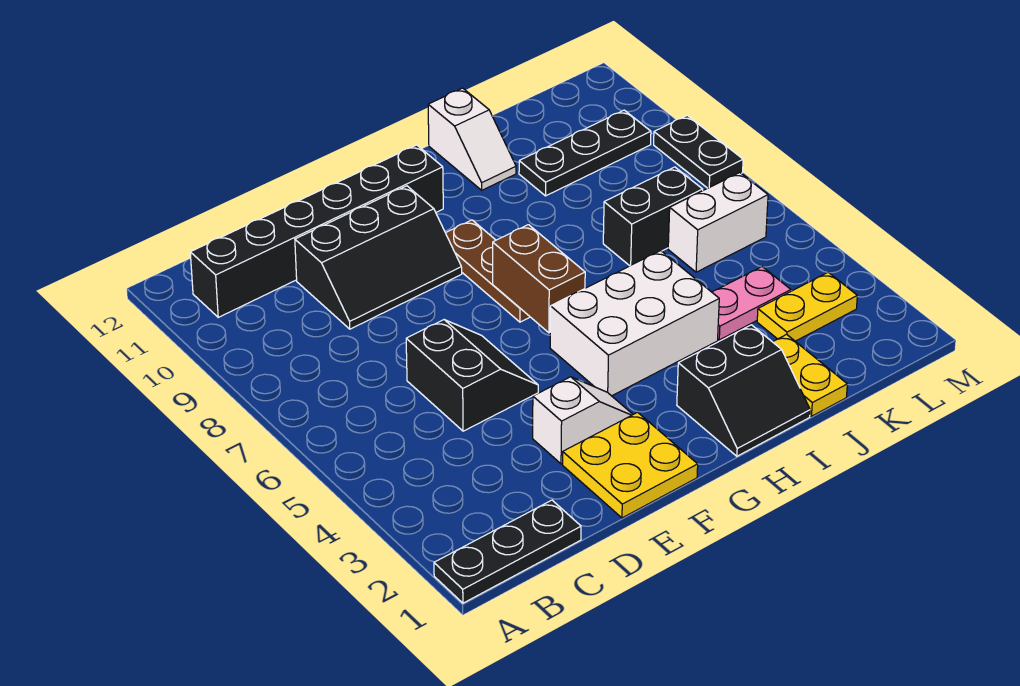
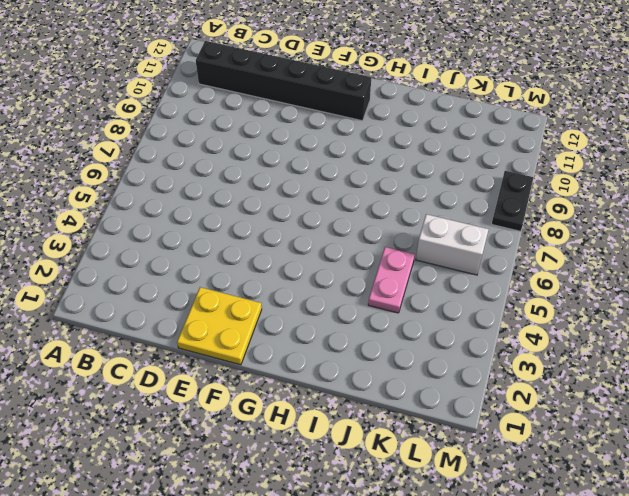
pink 1x2 plate [368,247,415,313] -> pink 1x2 plate turned to [712,267,791,340]
none -> black 1x3 plate [434,500,581,603]
none -> black 2x2 slope [406,320,538,431]
none -> black 2x3 slope [295,186,462,329]

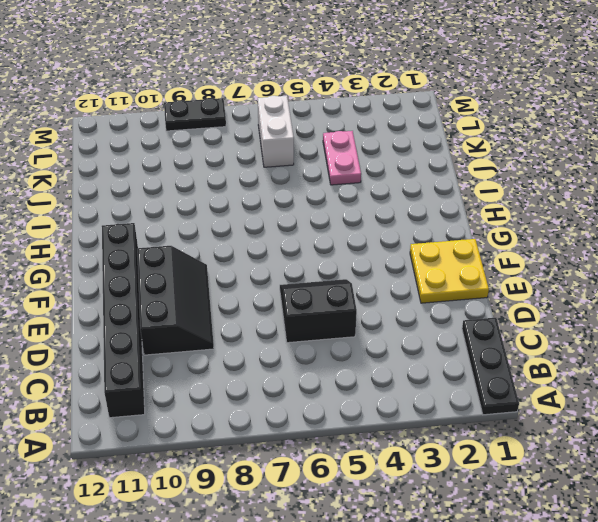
none -> white 1x2 slope [533,377,633,464]
none -> white 2x3 brick [550,251,719,396]
none -> brown 1x3 plate [446,220,530,322]

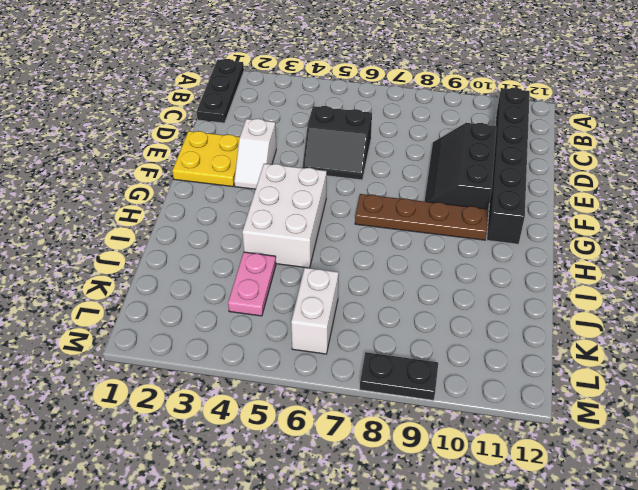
brown 1x4 plate [355,194,488,240] -> brown 1x3 plate [446,220,530,322]
none -> black 2x2 slope [677,325,810,456]
none -> white 1x2 slope [428,88,516,190]
none -> yellow 1x2 plate [773,334,847,416]

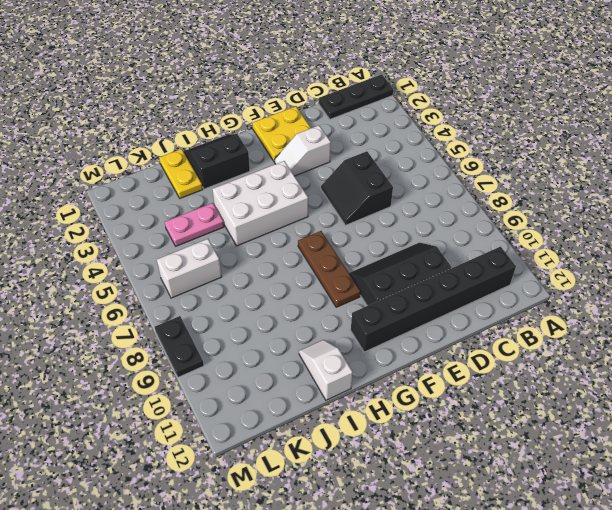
none -> black 1x2 brick [603,167,703,266]
none -> black 1x3 plate [519,110,651,196]
none -> yellow 1x2 plate [757,272,857,341]

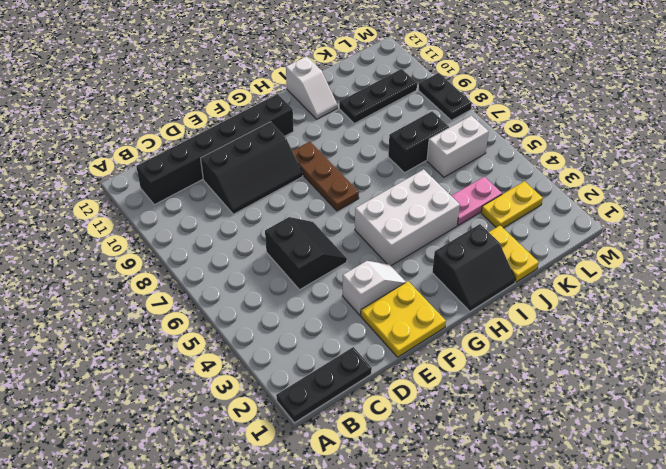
none -> brown 1x2 brick [493,225,585,333]

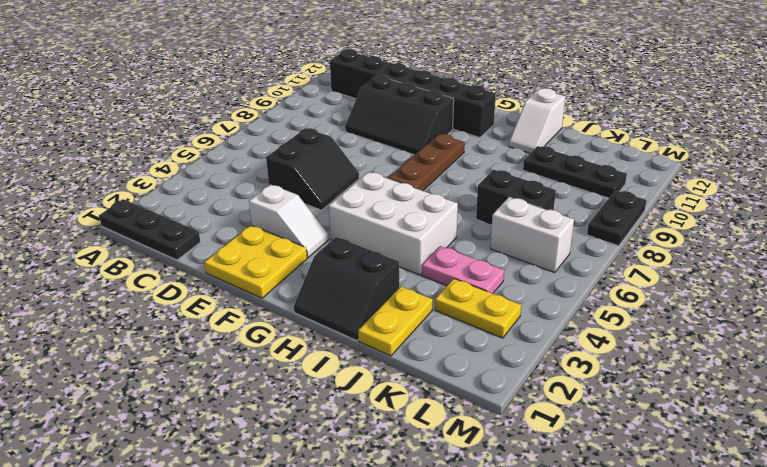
none -> brown 1x2 brick [493,225,585,333]

